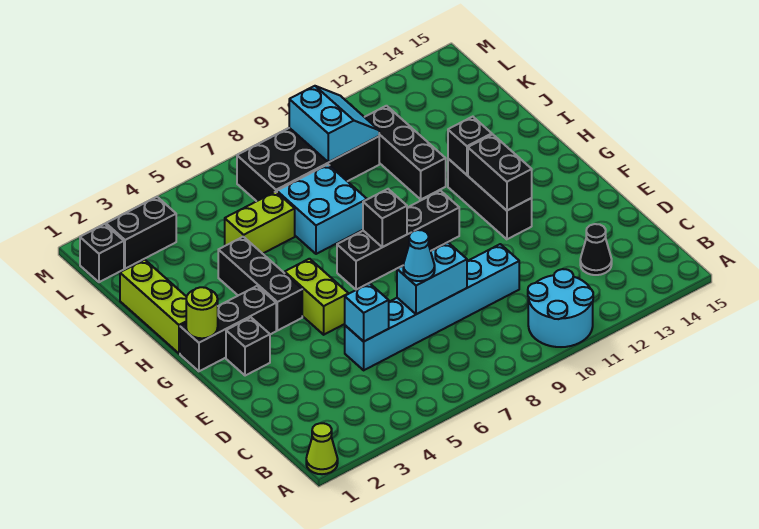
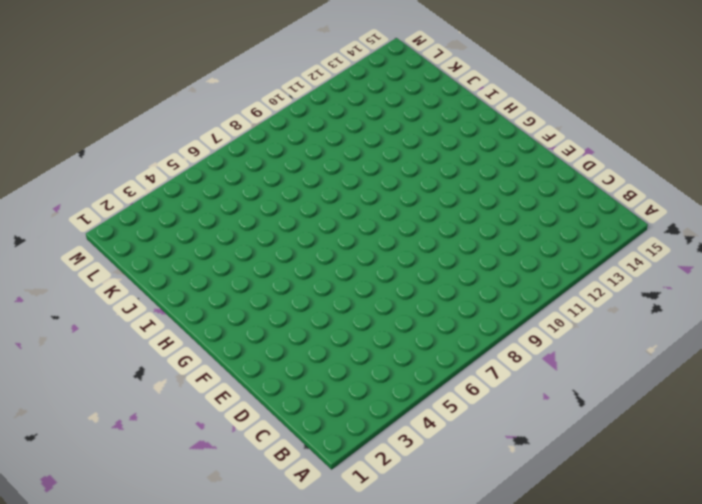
none -> lime 1x1 cone [306,423,338,474]
none -> cyan 2x2 round brick [528,269,593,347]
none -> black 1x1 cone [580,224,612,275]

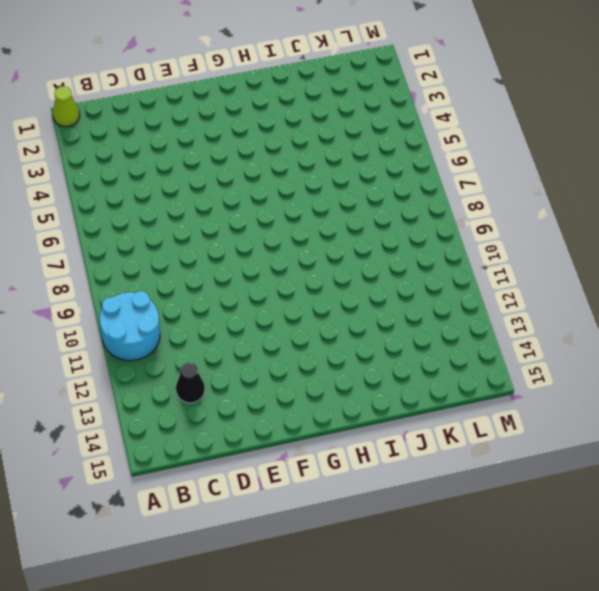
none -> cyan 1x6 brick [345,244,519,370]
none -> black 1x1 brick [226,317,270,376]
none -> lime 1x2 brick [285,259,349,335]

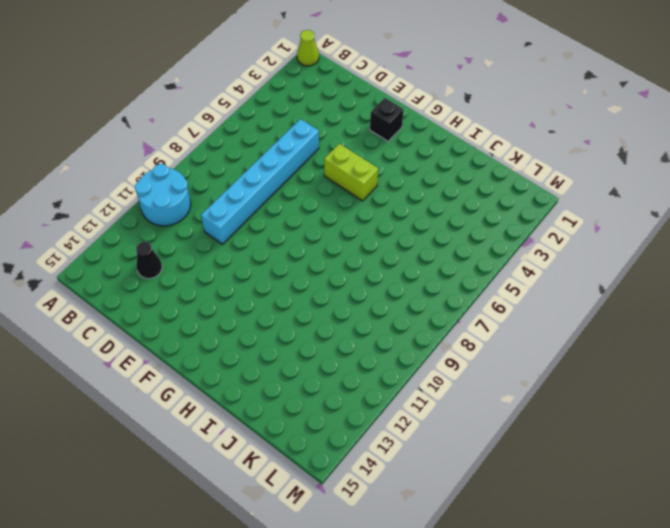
none -> black 1x3 brick [448,159,532,239]
none -> black 1x3 brick [180,286,276,371]
none -> black 1x3 brick [218,237,302,331]

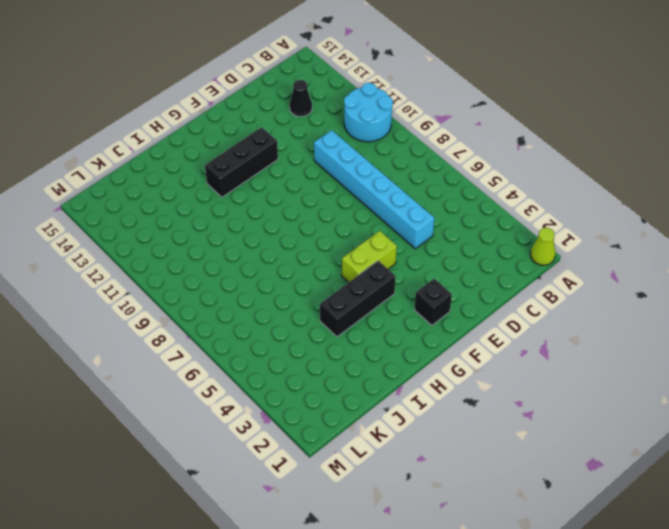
none -> black 1x3 brick [180,286,276,371]
none -> black 1x4 brick [337,191,459,290]
none -> lime 1x3 brick [120,260,187,353]

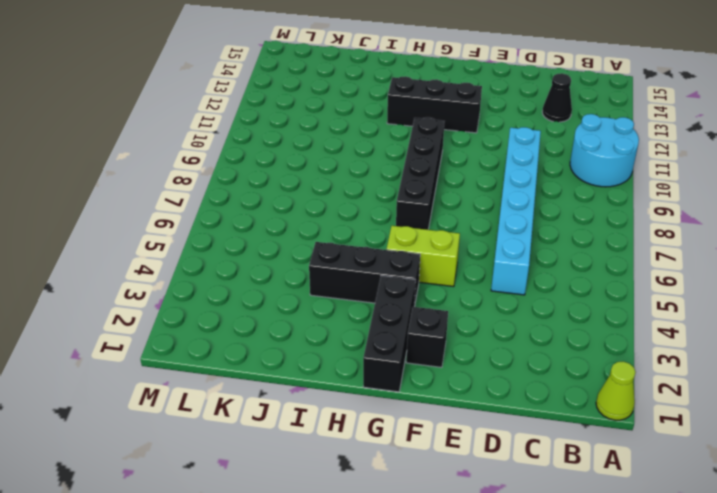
none -> lime 1x3 brick [120,260,187,353]
none -> cyan 2x2 brick [277,164,367,254]
none -> black 1x3 brick [365,106,446,199]

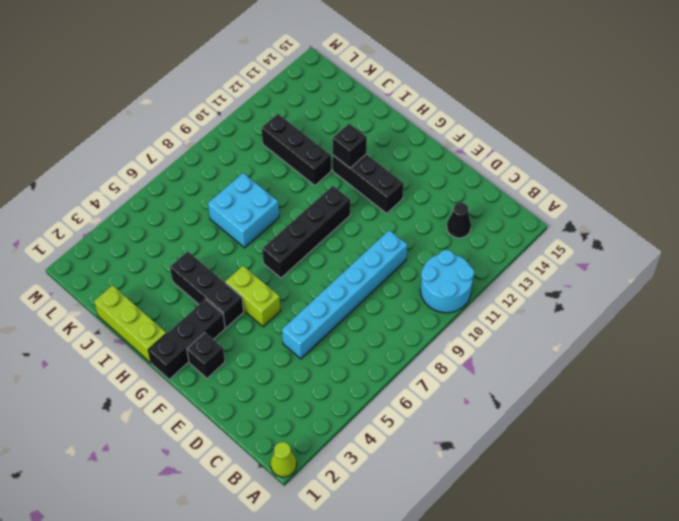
none -> lime 1x2 brick [225,192,295,254]
none -> black 2x4 brick [237,128,379,201]
none -> black 1x1 brick [80,224,124,282]

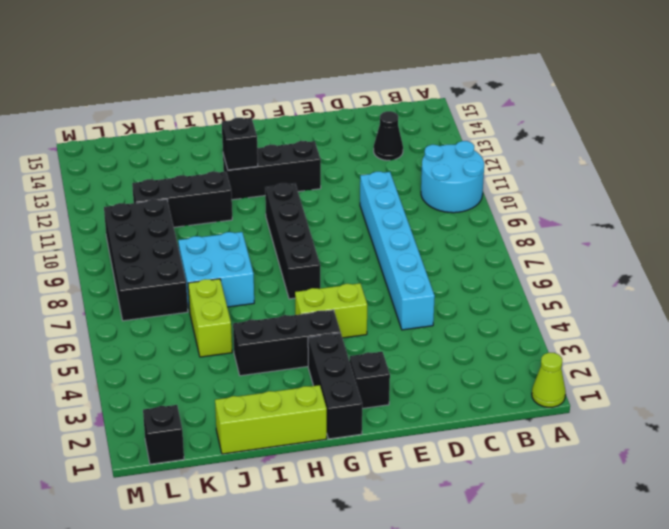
none -> black 1x2 brick [106,197,176,269]
none -> cyan 1x1 brick [345,283,389,342]
none -> cyan 1x2 brick [397,242,467,314]

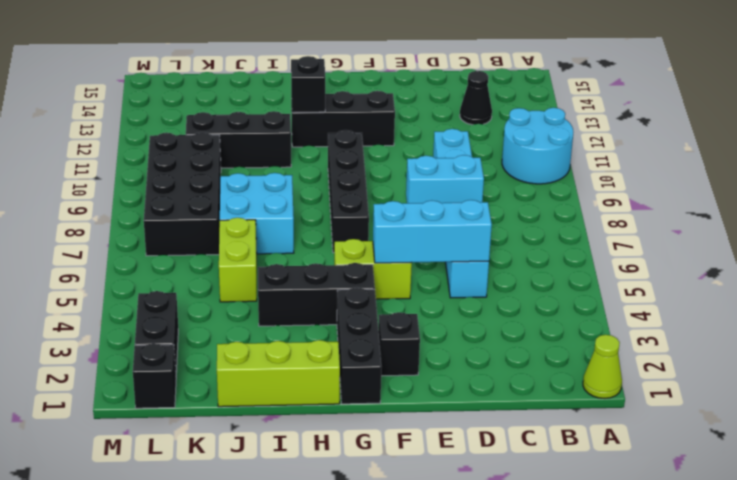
cyan 1x3 brick [373,200,492,263] -> cyan 1x1 brick [345,283,389,342]
cyan 1x2 brick [406,155,484,203] -> cyan 1x2 brick turned to [397,242,467,314]
none -> black 1x2 brick [468,134,532,210]
none -> lime 1x1 round brick [186,287,218,338]
none -> black 1x1 brick [363,189,407,247]

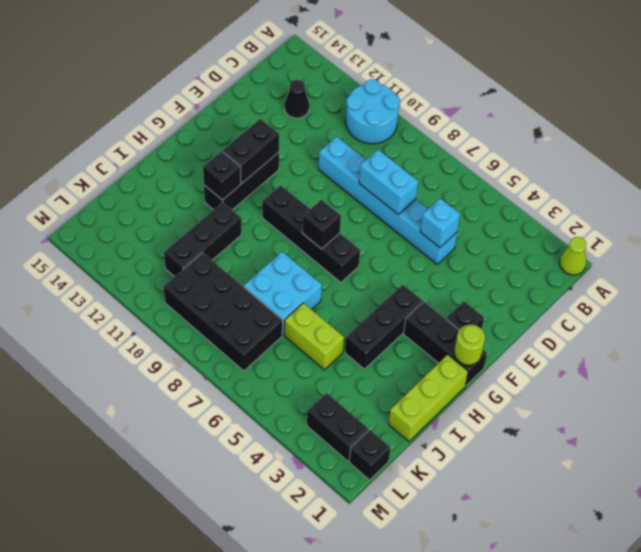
none -> lime 1x2 brick [285,259,349,335]
none -> cyan 2x2 slope [289,86,379,162]
none -> cyan 1x1 cone [403,230,435,281]

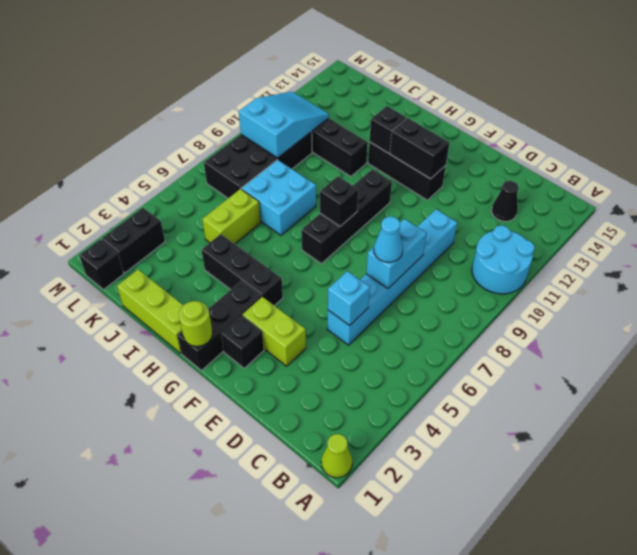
lime 1x2 brick [243,297,306,366] -> lime 1x2 brick moved to [285,259,349,335]
cyan 2x3 slope [239,92,329,158] -> cyan 2x2 slope [289,86,379,162]

